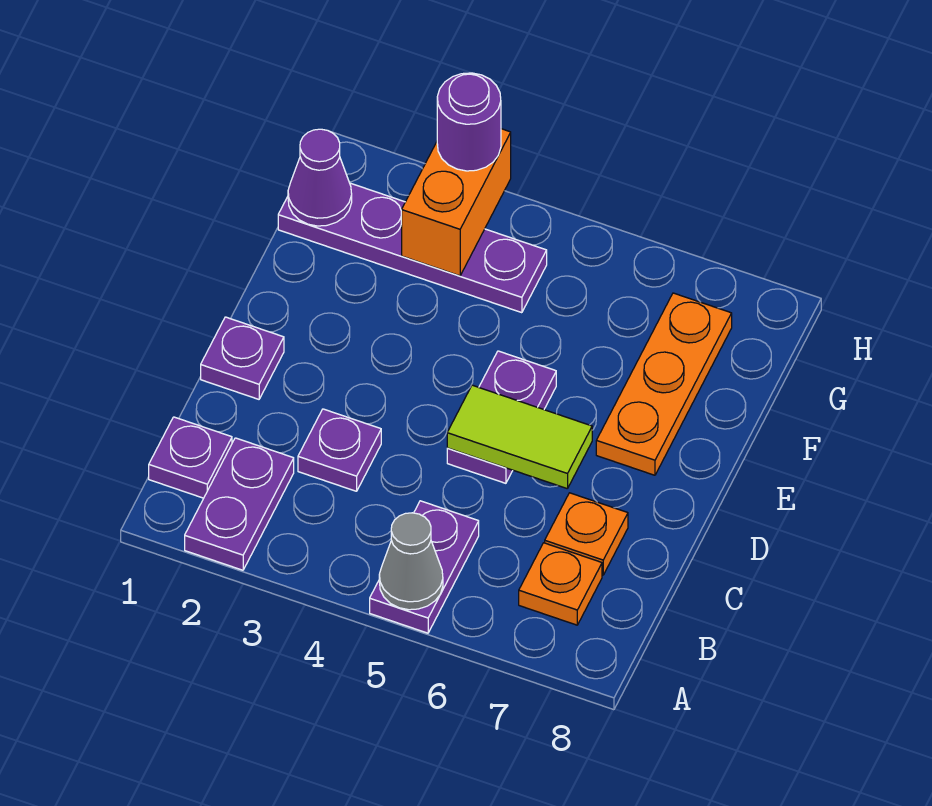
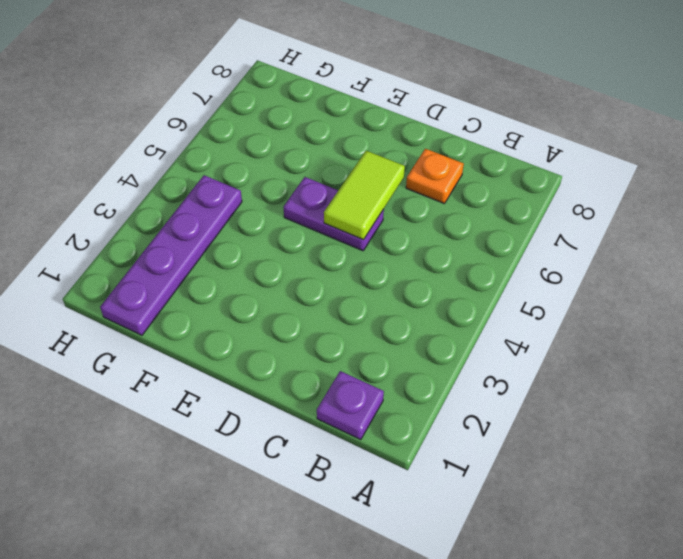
none -> purple 1x2 plate [185,438,294,570]
none -> purple 1x2 plate [370,501,479,633]
none -> orange 1x1 plate [519,543,602,625]

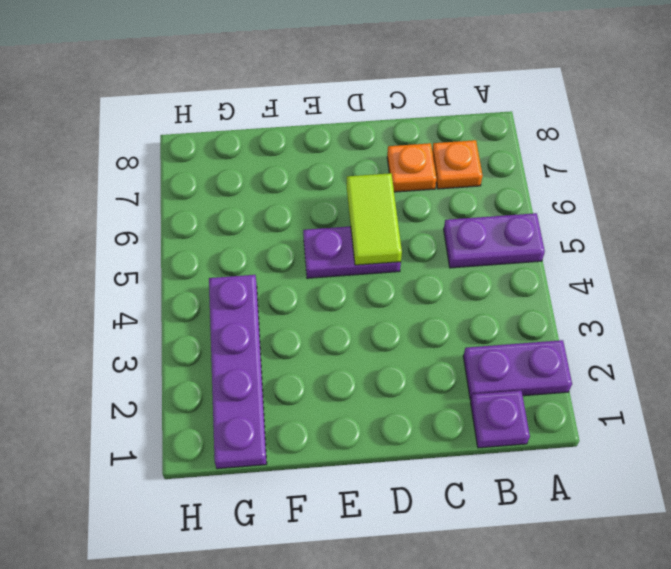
none -> purple 1x1 plate [298,409,381,491]
none -> purple 1x1 plate [201,317,284,399]
none -> orange 1x3 plate [596,293,732,475]

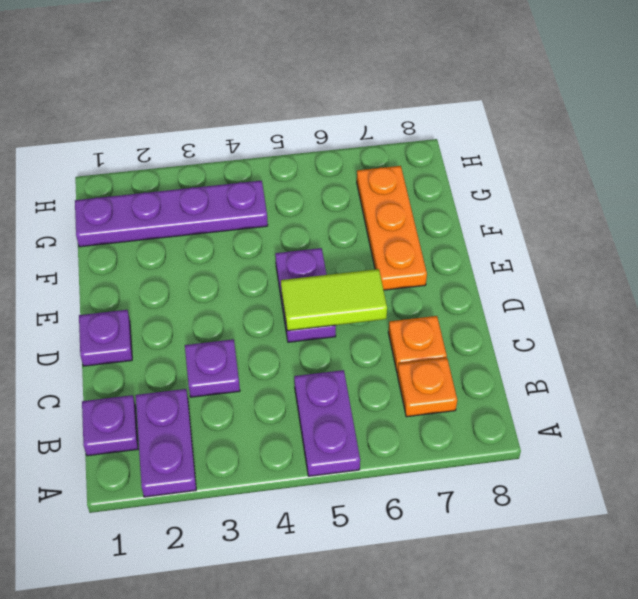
none -> grey 1x1 cone [379,513,443,610]
none -> purple 1x1 cone [288,129,352,226]
none -> orange 1x2 brick [402,129,511,276]

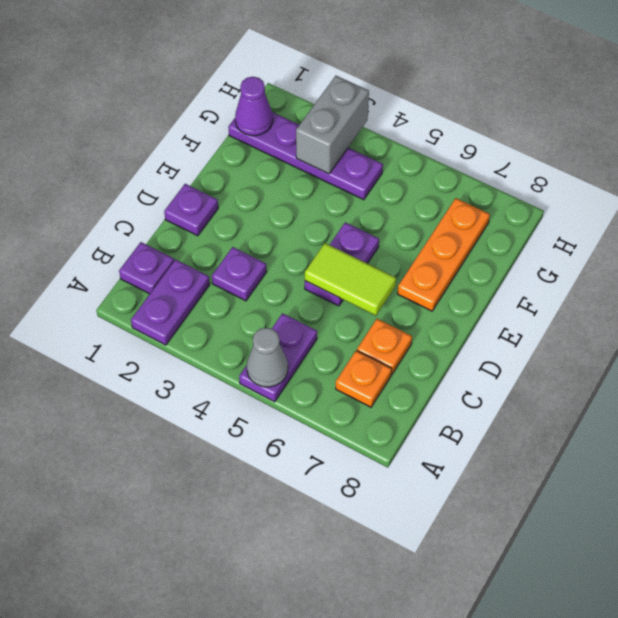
grey 1x2 brick [296,76,369,174] -> orange 1x2 brick [402,129,511,276]
none -> purple 1x1 round brick [437,73,501,171]

